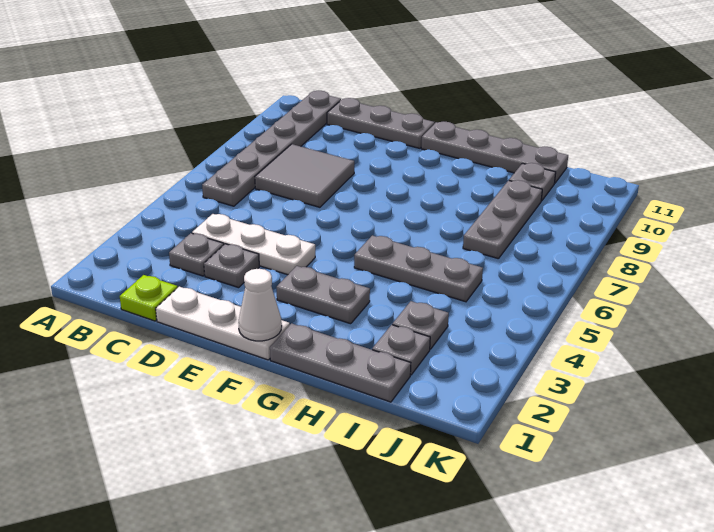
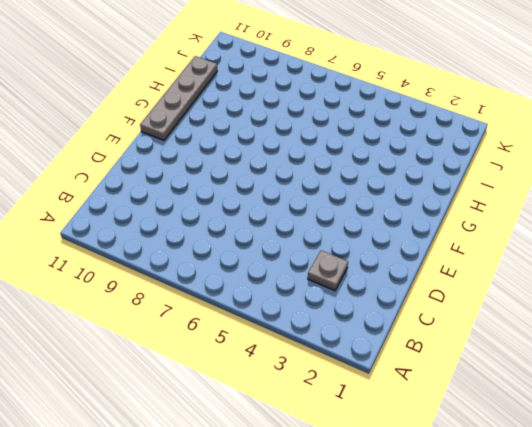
none -> grey 1x6 plate [202,91,341,206]
none -> lime 1x1 plate [120,275,178,321]
none -> white 1x3 plate [192,214,315,275]

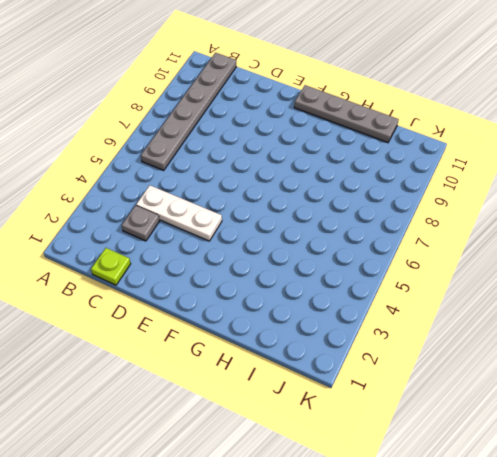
none -> grey 2x2 tile [255,144,354,207]
none -> grey 1x3 plate [327,98,434,148]
none -> white 1x3 plate [156,287,290,360]

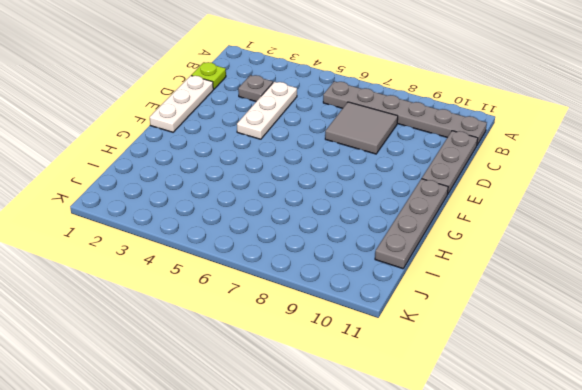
none -> grey 1x1 plate [204,244,259,288]
none -> grey 1x2 plate [276,266,370,324]
none -> grey 1x3 plate [270,323,411,402]

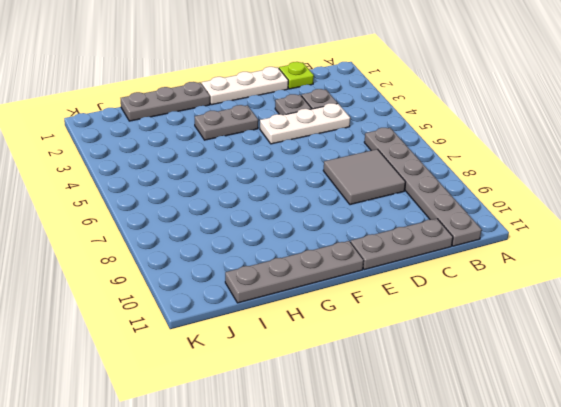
none -> grey 1x3 plate [354,235,483,302]
none -> grey 1x1 plate [372,325,430,375]
none -> grey 1x1 plate [392,301,449,349]

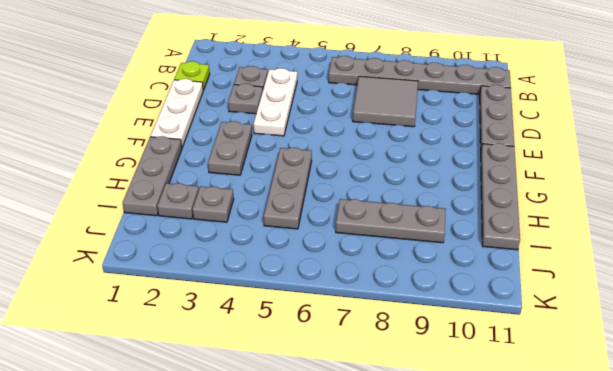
none -> grey 1x1 plate [509,163,556,201]
none -> white 1x1 cone [238,269,282,341]

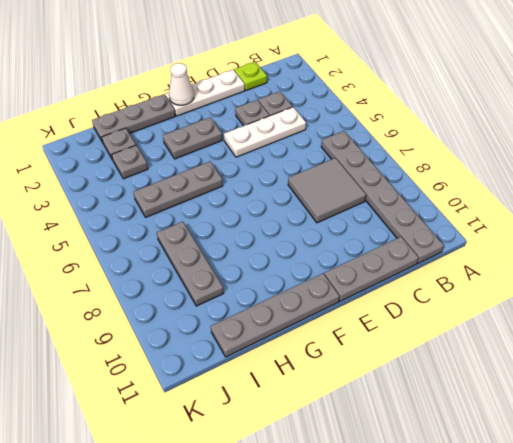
none -> grey 1x1 plate [509,163,556,201]

